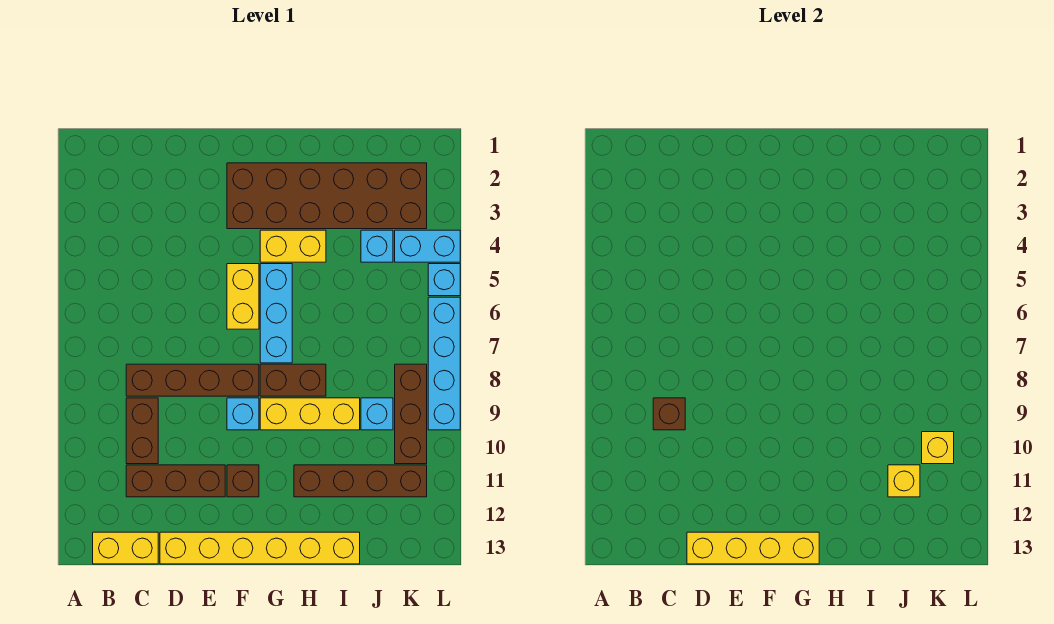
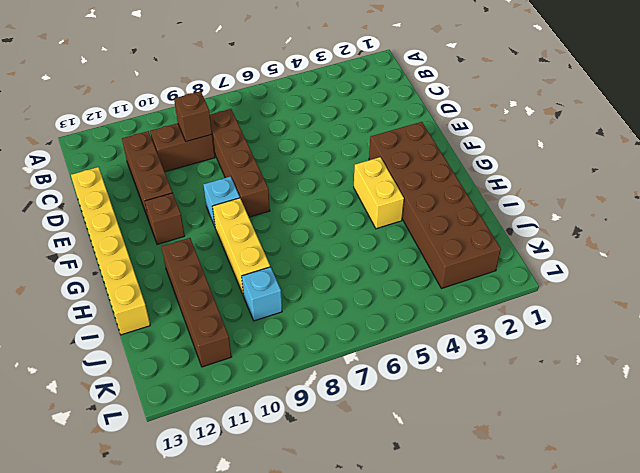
none -> yellow 1x2 brick [93,532,158,564]
none -> yellow 1x2 brick [227,264,259,329]
none -> cyan 1x3 brick [260,264,292,363]

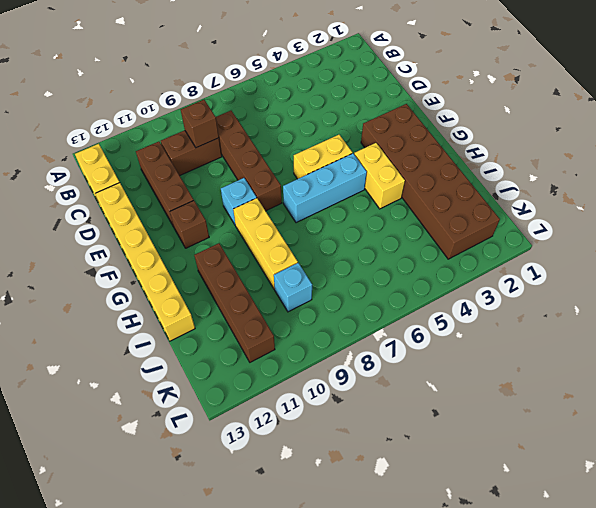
none -> brown 1x2 brick [260,364,326,396]
none -> cyan 1x1 brick [361,230,393,262]
none -> cyan 1x2 brick [395,230,460,262]

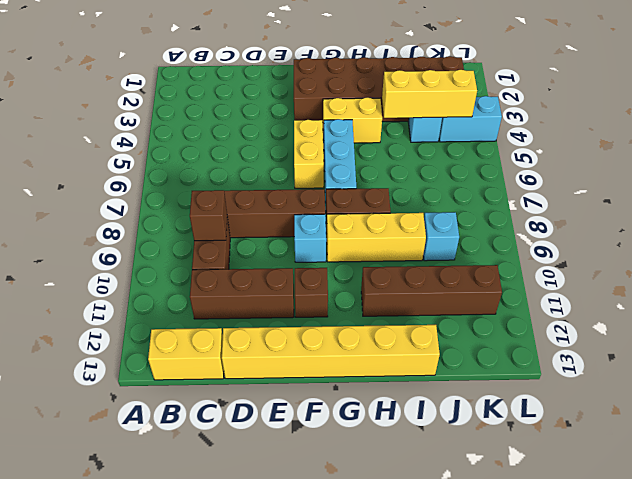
yellow 1x3 brick [382,70,477,118] -> none
none -> brown 1x3 brick [395,364,427,464]
none -> cyan 1x1 brick [428,264,460,296]
none -> cyan 1x4 brick [428,297,460,430]

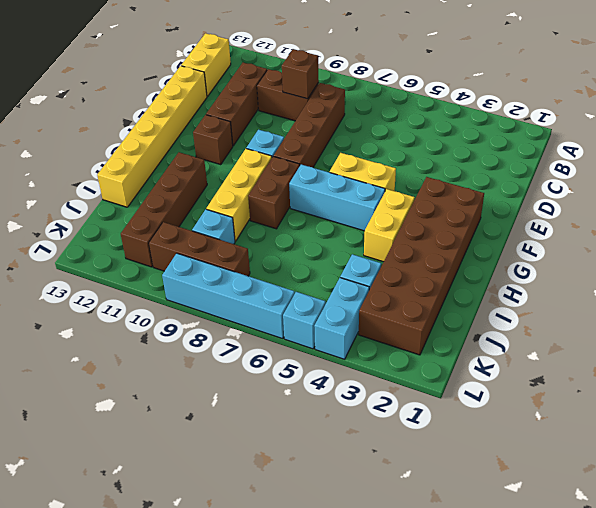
none -> yellow 1x4 brick [687,532,819,564]
none -> yellow 1x1 brick [888,465,920,497]
none -> yellow 1x1 brick [922,432,954,464]

